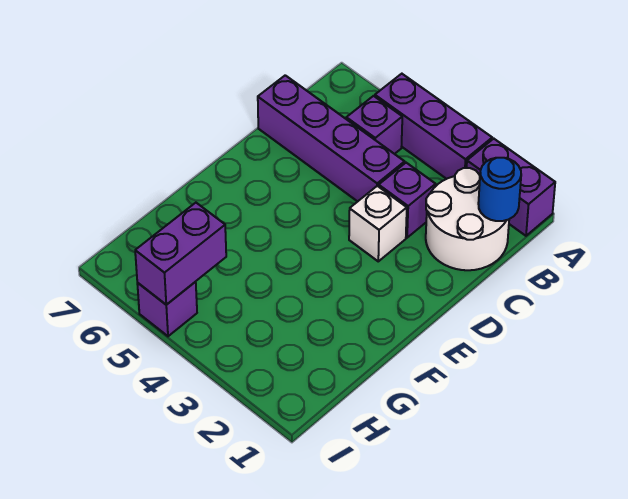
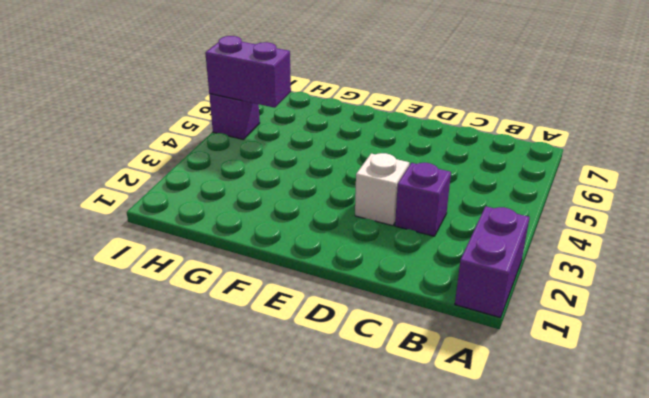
none -> purple 1x3 brick [375,74,492,179]
none -> white 2x2 round brick [426,168,509,270]

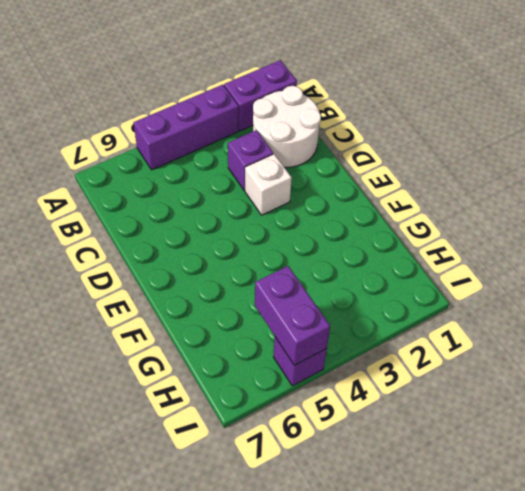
none -> purple 1x1 brick [346,96,402,154]
none -> purple 1x4 brick [258,75,405,202]

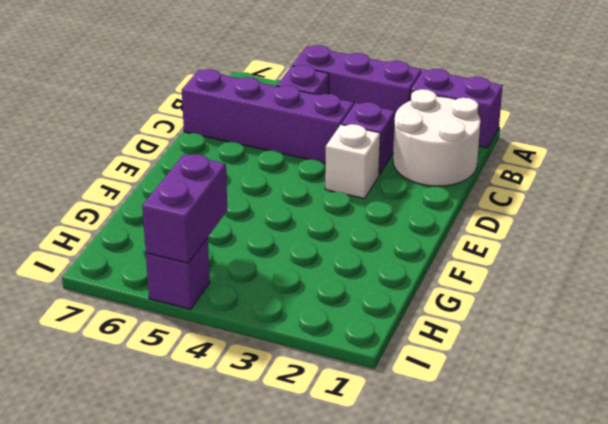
none -> blue 1x1 round brick [478,158,521,221]

